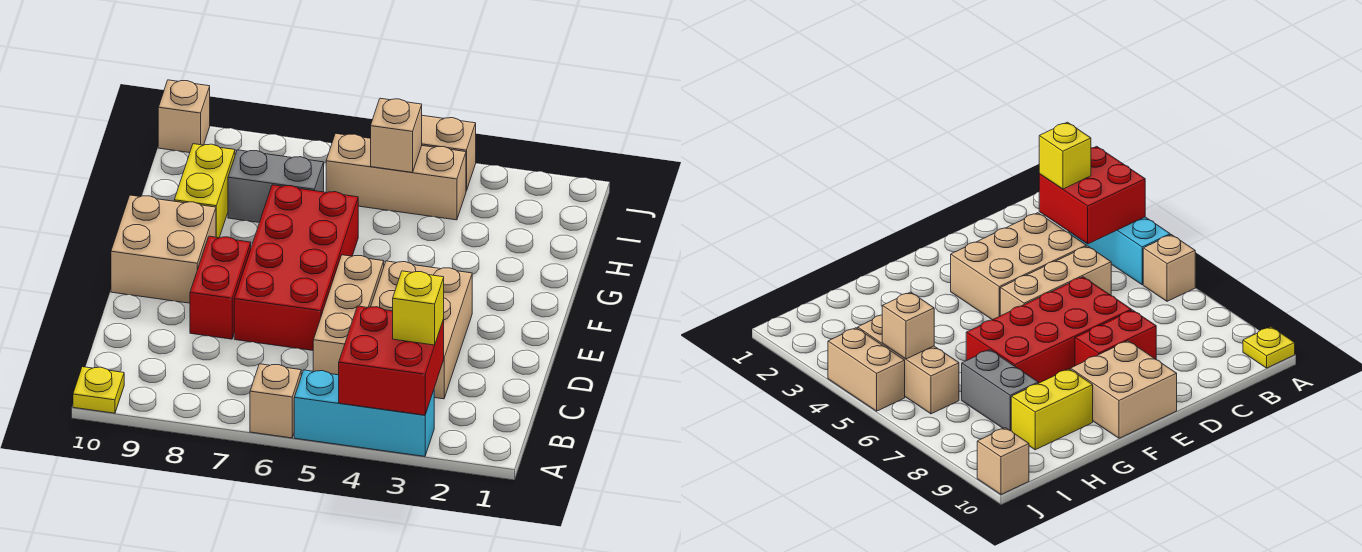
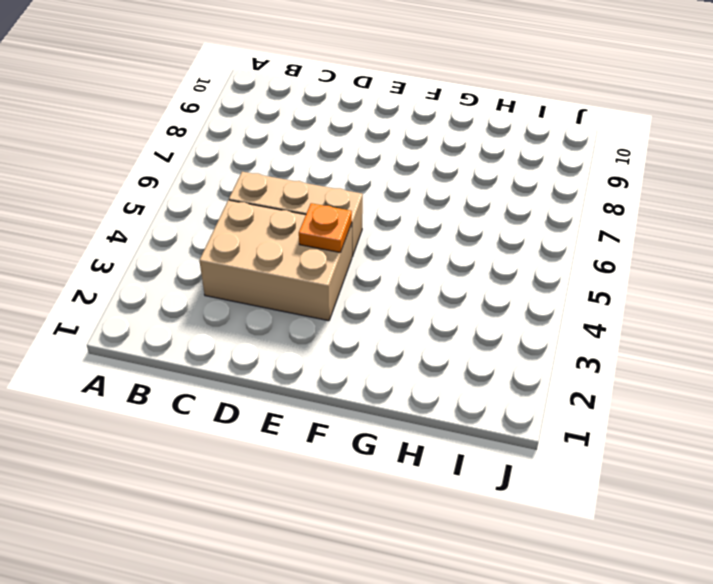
orange 1x1 plate [299,203,352,253] -> none
none -> cyan 1x3 brick [294,370,434,456]
none -> tan 1x1 brick [250,364,301,438]
none -> yellow 1x1 plate [73,367,124,413]

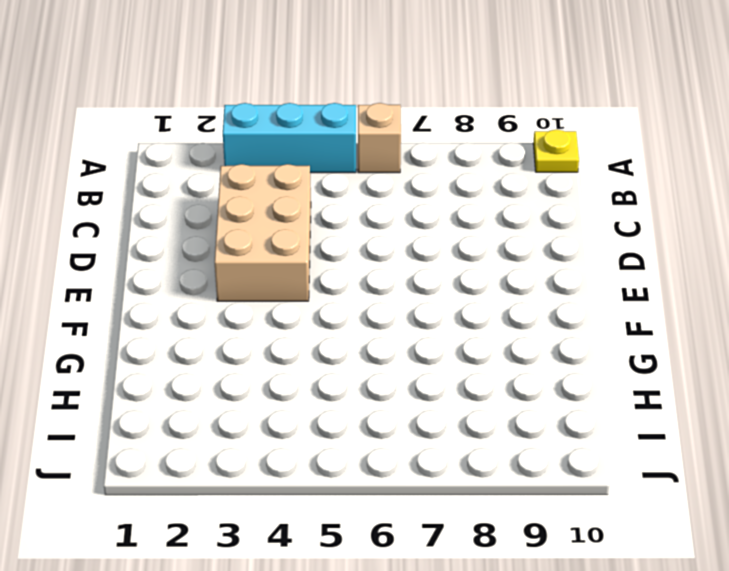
none -> tan 1x3 brick [313,255,384,375]
none -> red 2x4 brick [234,185,358,350]
none -> red 1x2 brick [190,236,251,339]

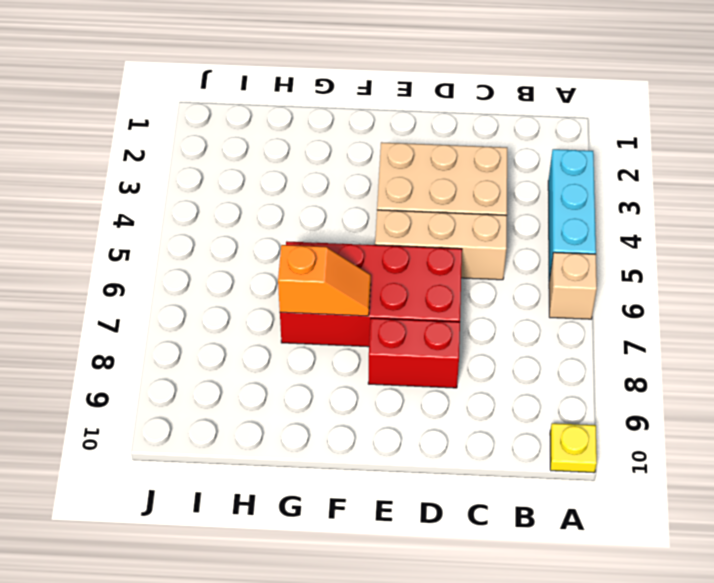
orange 1x2 slope [278,245,371,316] -> none
none -> tan 2x2 brick [111,195,216,303]
none -> yellow 1x2 brick [174,144,235,238]
none -> grey 1x2 brick [228,150,324,223]

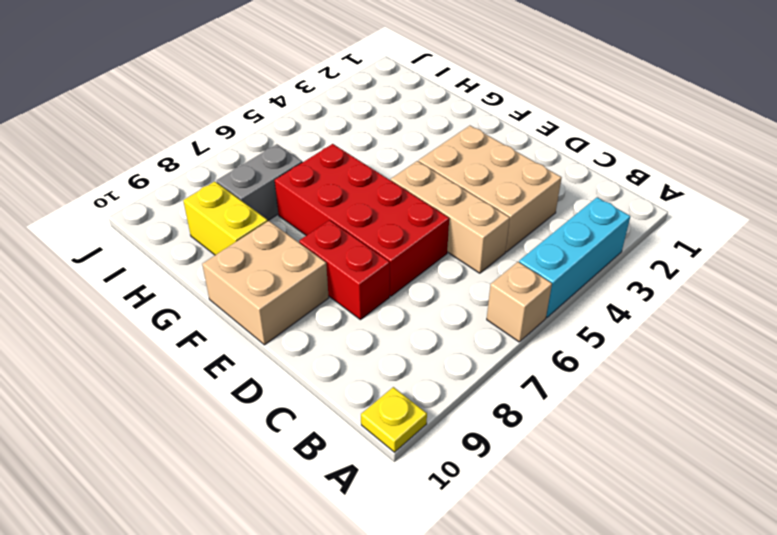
none -> tan 1x3 brick [326,134,466,220]
none -> tan 1x2 brick [422,115,476,191]
none -> tan 1x1 brick [158,80,210,153]

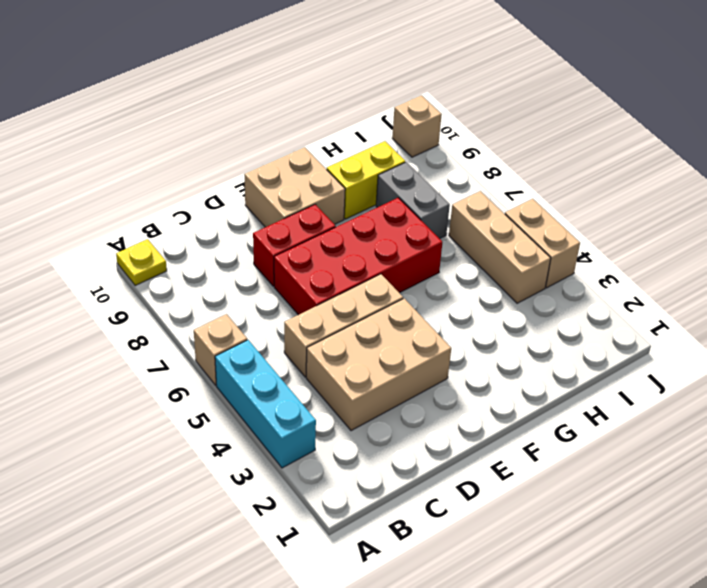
none -> red 2x2 brick [339,306,444,415]
none -> tan 1x1 brick [371,98,422,172]
none -> yellow 1x1 brick [393,271,444,345]

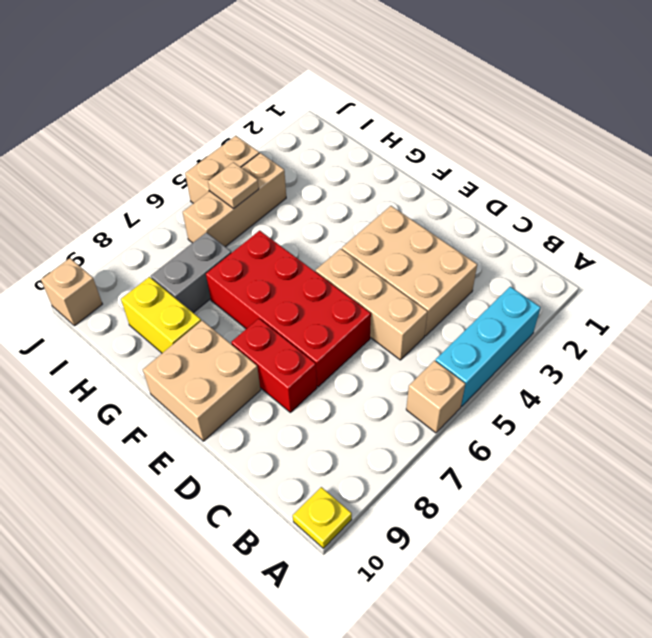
tan 1x1 plate [208,162,259,208] -> tan 1x1 brick [371,98,422,172]
none -> red 2x2 brick [339,306,444,415]
none -> yellow 1x1 brick [393,271,444,345]

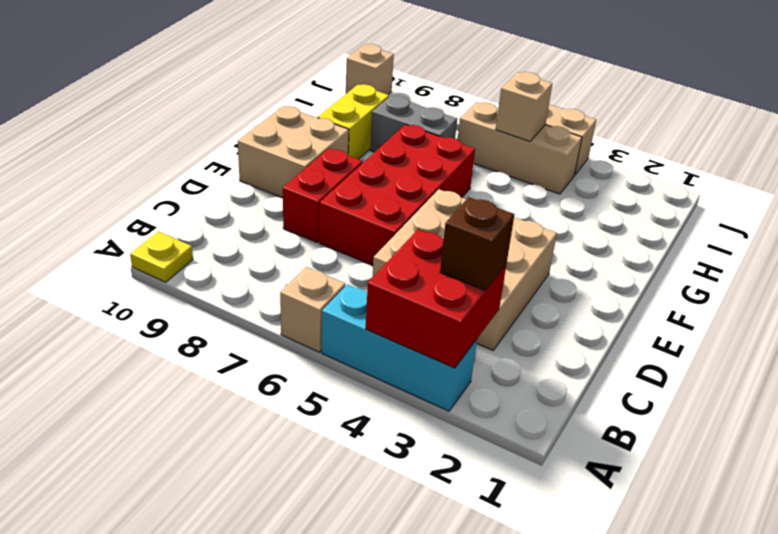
brown 1x1 brick [440,197,514,290] -> yellow 1x1 brick [393,271,444,345]

